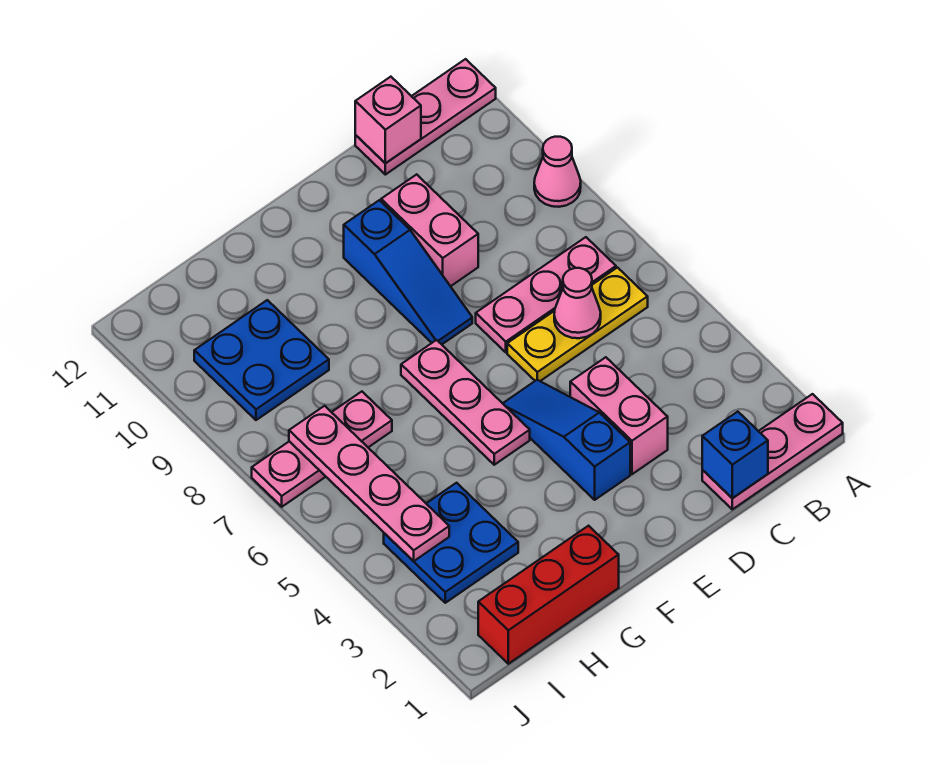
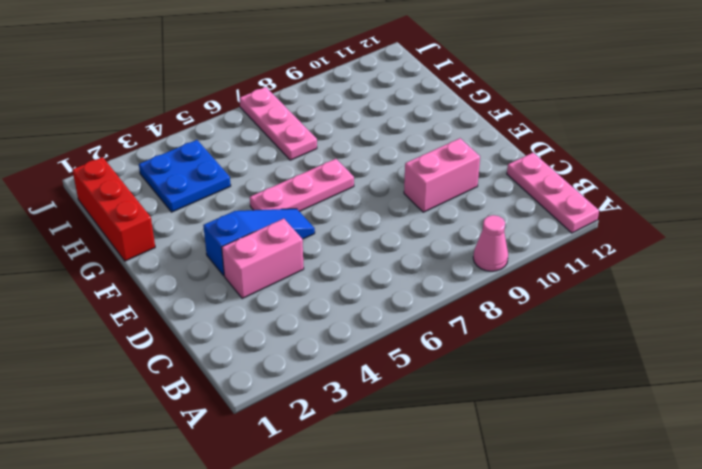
none -> pink 1x3 plate [702,394,843,509]
none -> yellow 1x3 plate [507,268,648,381]
none -> pink 1x3 plate [476,237,616,352]

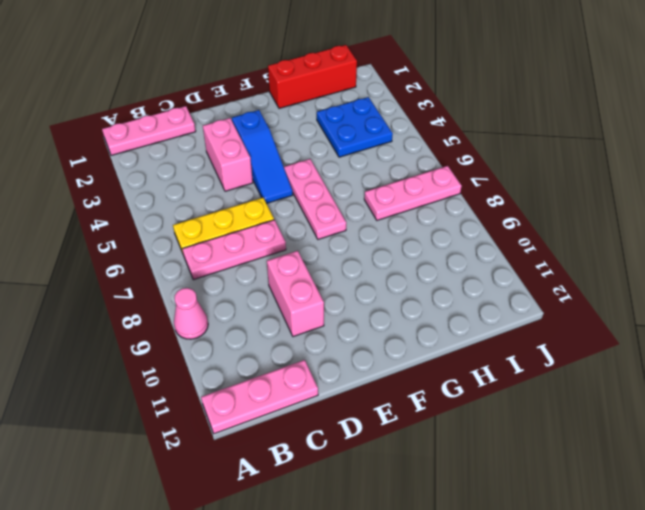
none -> blue 1x3 slope [344,200,472,344]
none -> blue 2x2 plate [194,300,329,420]
none -> blue 1x1 brick [702,412,768,498]

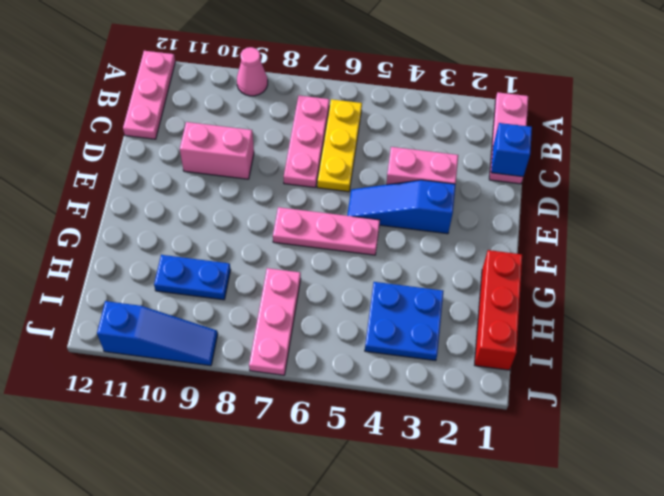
blue 1x2 plate [154,255,231,300] -> blue 2x2 plate [194,300,329,420]
blue 1x3 slope [97,301,218,366] -> blue 1x3 slope moved to [344,200,472,344]
none -> pink 1x1 cone [554,268,601,338]
none -> pink 1x1 brick [355,77,421,163]
none -> pink 1x4 plate [289,406,449,561]

